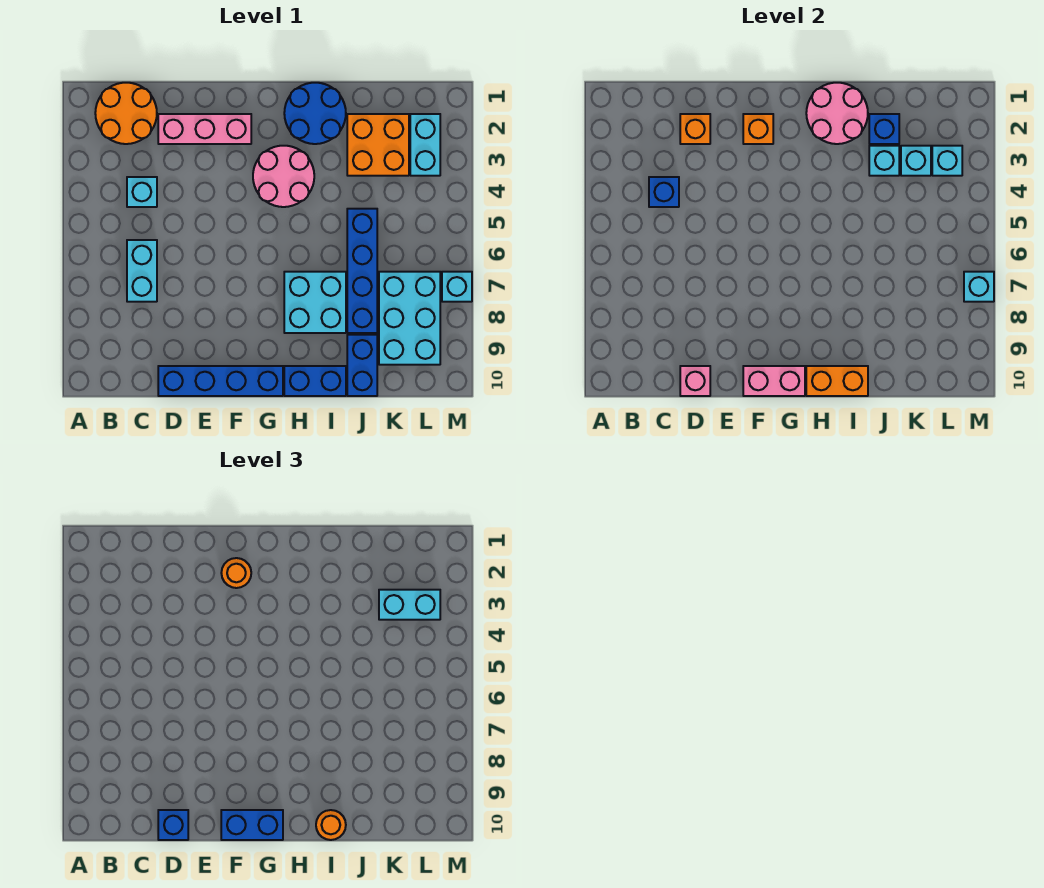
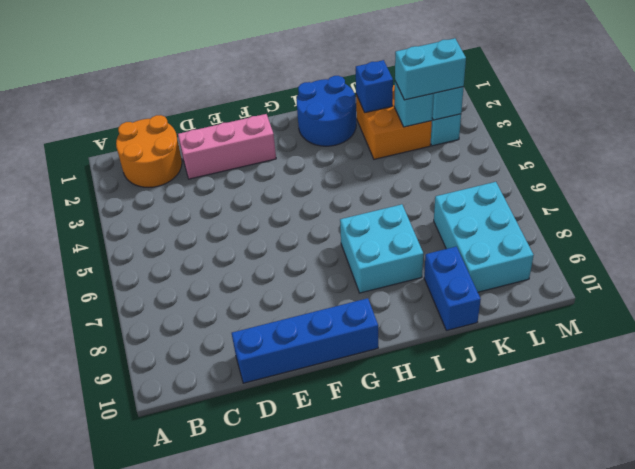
none -> cyan 1x1 brick [127,177,157,207]
none -> cyan 1x2 brick [127,240,157,302]
none -> pink 2x2 round brick [253,146,314,207]
none -> blue 1x2 brick [284,366,346,396]

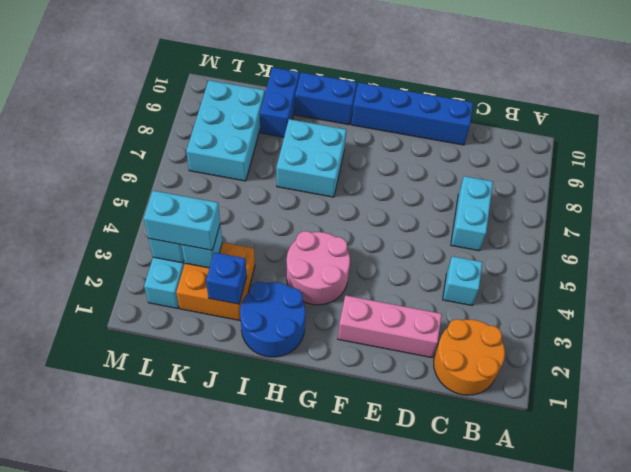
none -> blue 1x4 brick [347,209,377,333]
none -> cyan 1x1 brick [442,272,472,302]
none -> blue 1x1 brick [649,177,679,207]
none -> orange 1x1 brick [680,114,710,144]

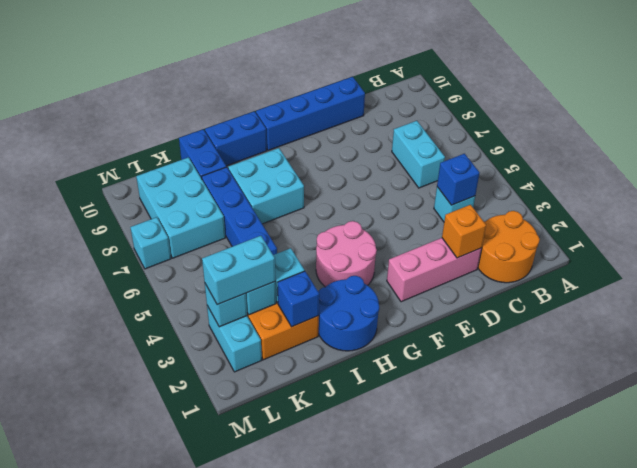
none -> pink 1x1 brick [680,366,710,396]
none -> orange 1x1 brick [743,114,773,144]
none -> pink 1x2 brick [743,366,805,396]
none -> pink 2x2 round brick [806,83,868,144]

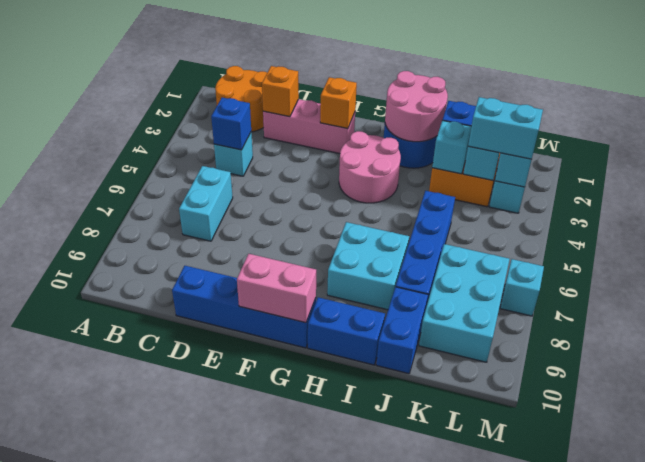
none -> pink 1x1 brick [680,366,710,396]
none -> orange 1x2 brick [806,366,868,396]
none -> cyan 1x1 brick [964,272,994,302]
none -> blue 1x1 brick [158,810,188,840]

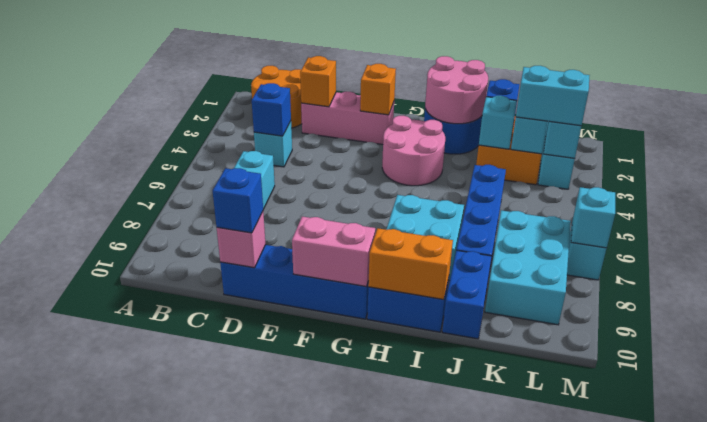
none -> orange 1x1 round brick [221,558,251,588]
none -> blue 1x2 brick [221,810,283,840]
none -> orange 1x1 round brick [316,810,346,840]

